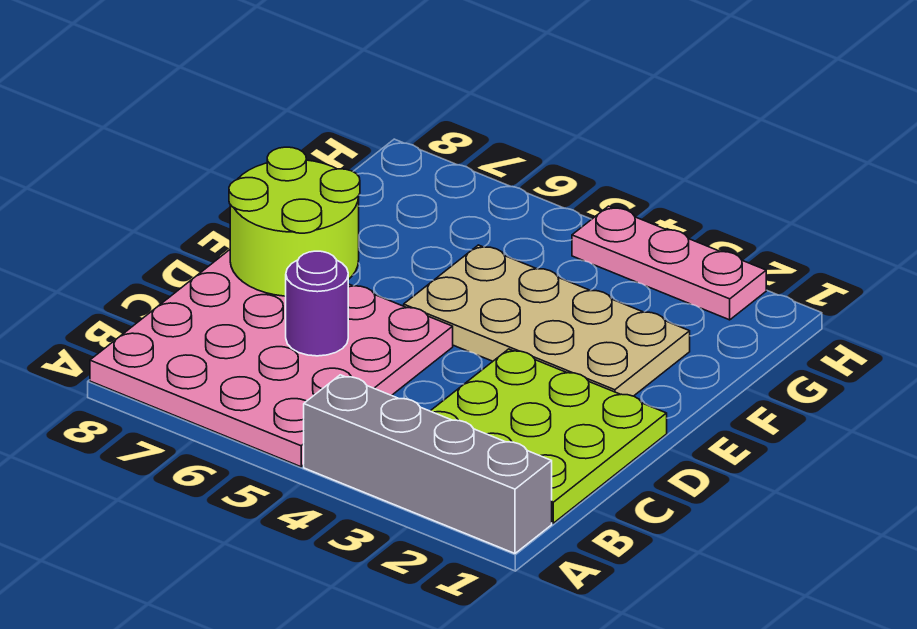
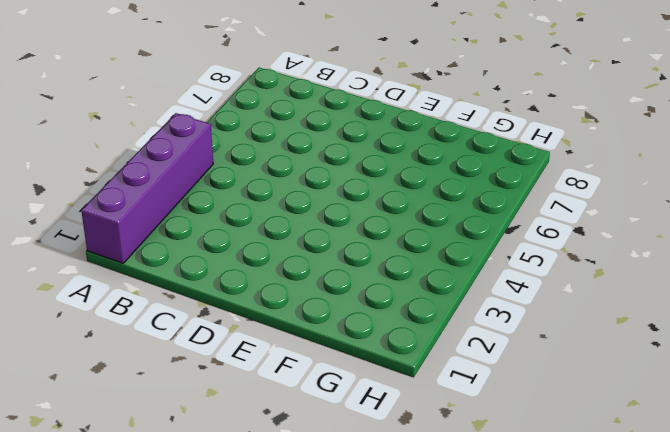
purple 1x4 brick [81,113,213,263] -> grey 1x4 brick [304,375,552,553]
none -> pink 4x4 plate [90,250,453,467]
none -> lime 3x3 plate [431,349,667,523]

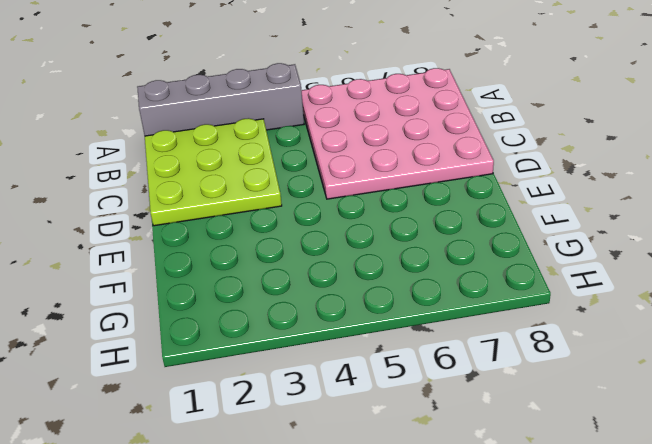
none -> tan 2x4 plate [404,245,690,396]
none -> pink 1x3 plate [572,206,766,320]

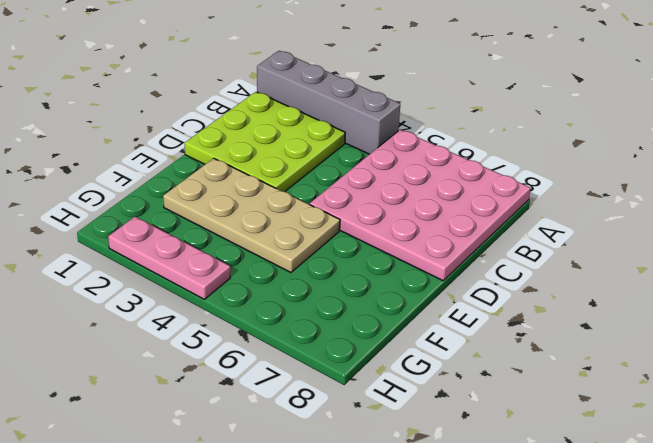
none -> purple 1x1 round brick [286,251,348,356]
none -> lime 2x2 round brick [229,147,360,296]

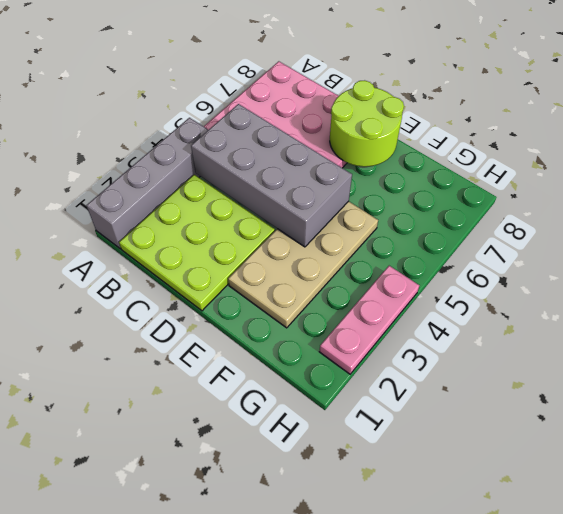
grey 2x4 brick [191,104,352,247] -> none
none -> purple 1x1 round brick [286,251,348,356]

